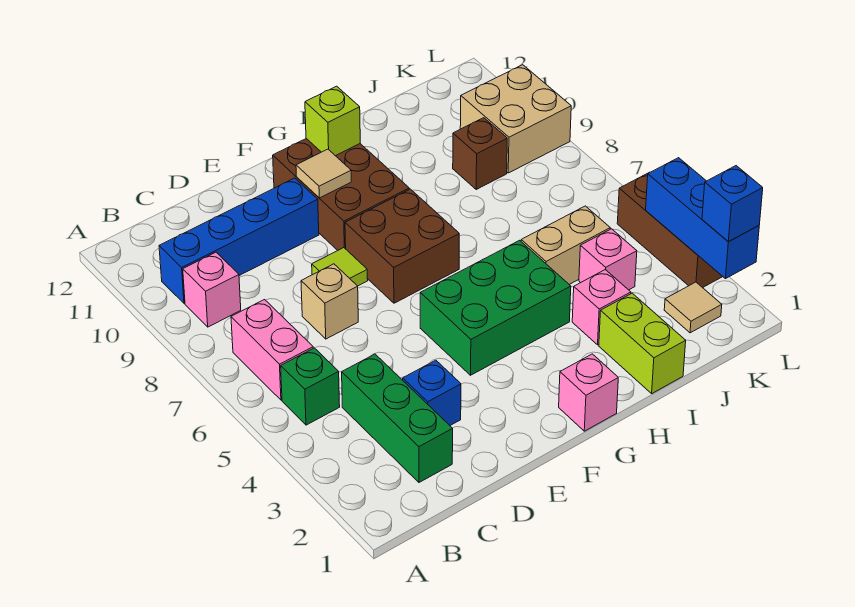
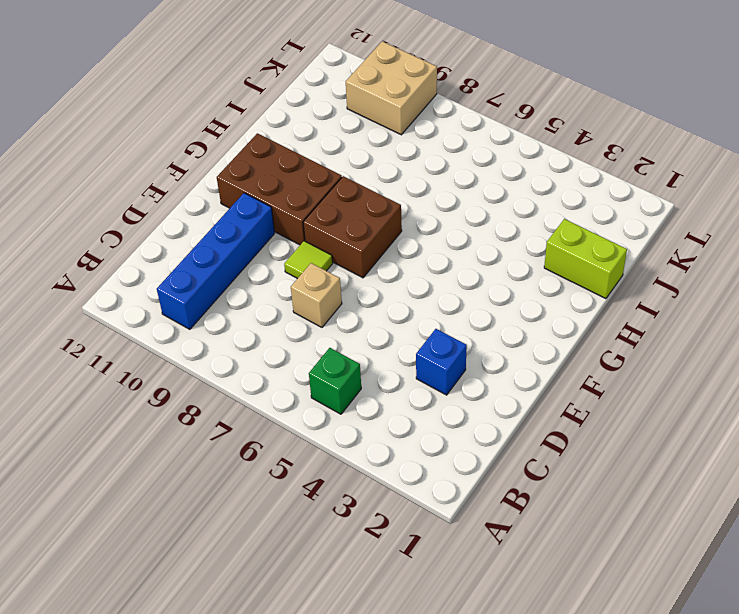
none -> pink 1x2 brick [231,300,313,400]
none -> pink 1x1 brick [183,252,241,327]
none -> green 1x3 brick [342,354,453,482]

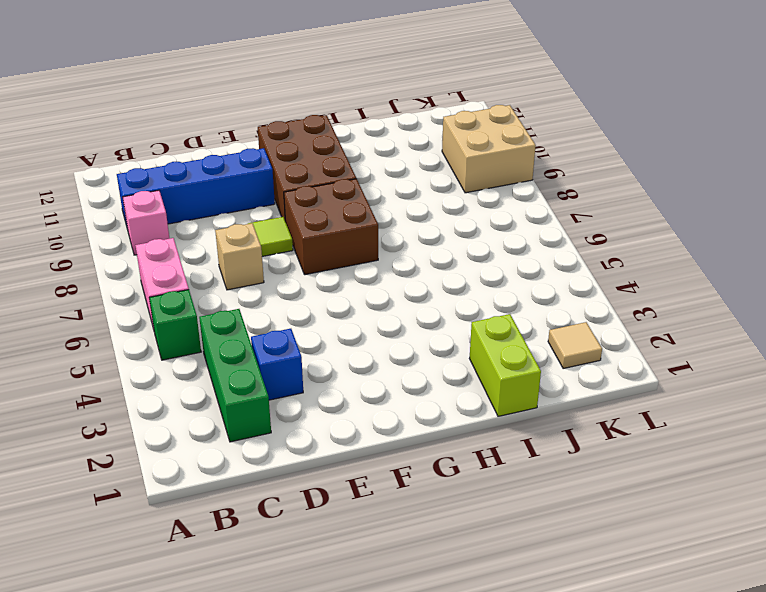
none -> green 2x3 brick [420,240,571,375]
none -> pink 1x1 brick [559,354,618,431]
none -> pink 1x1 brick [572,270,631,345]

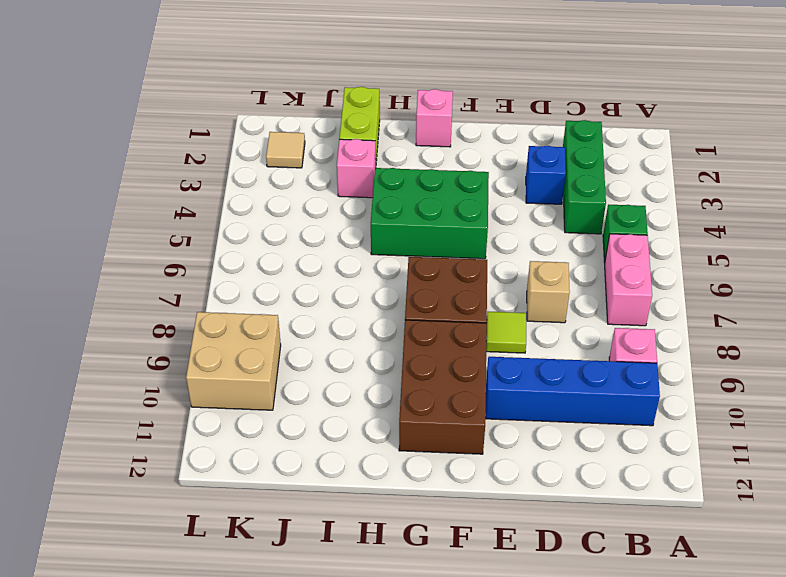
none -> tan 1x2 brick [521,206,610,284]
none -> pink 1x1 brick [579,229,637,290]
none -> brown 1x1 brick [453,118,507,189]

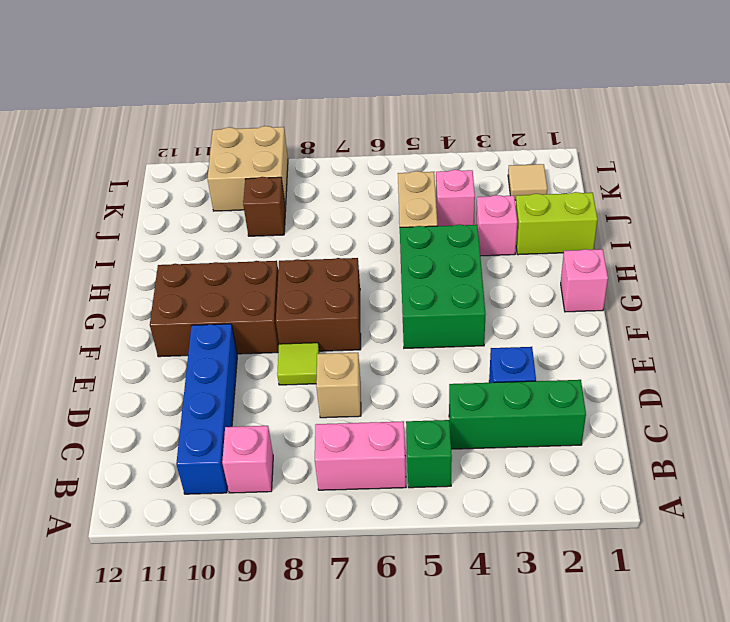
none -> brown 1x3 brick [617,172,723,288]
none -> tan 1x1 tile [296,149,351,198]
none -> lime 1x1 brick [305,86,360,156]

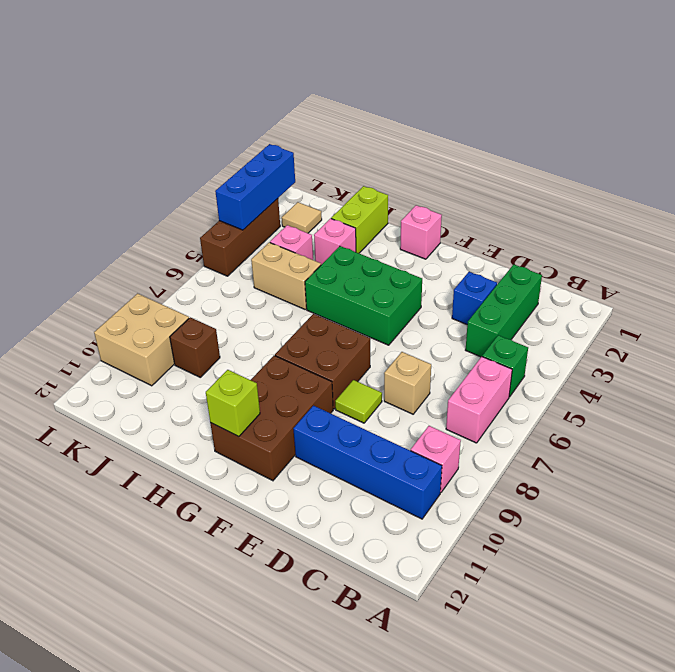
none -> tan 1x1 tile [296,149,351,198]
none -> blue 1x1 brick [702,166,763,242]

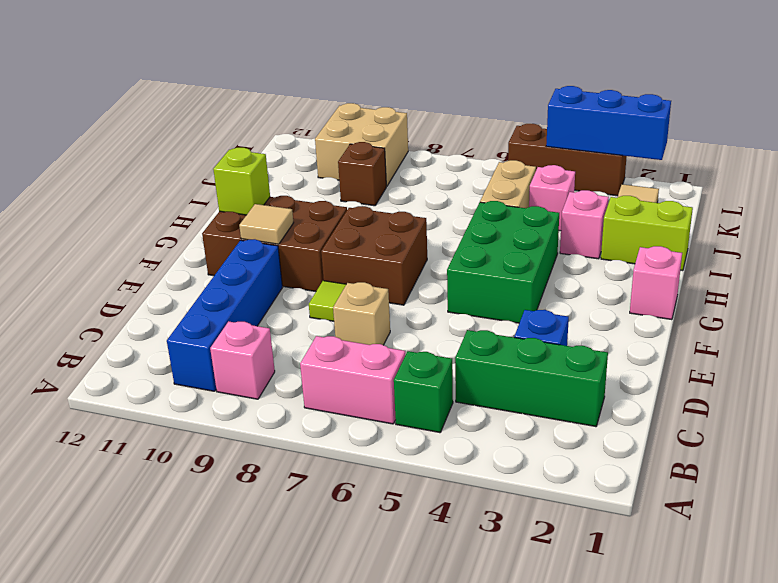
none -> blue 1x1 brick [702,166,763,242]

